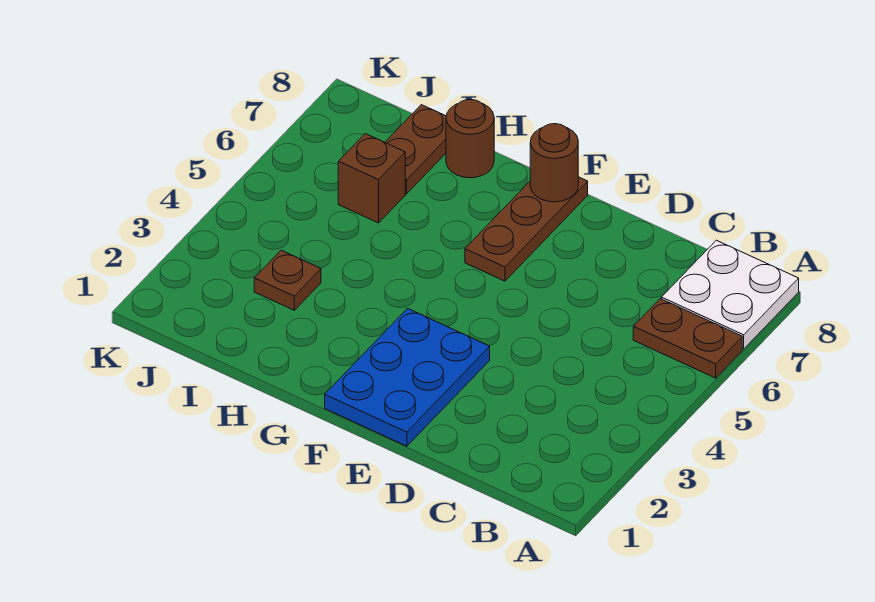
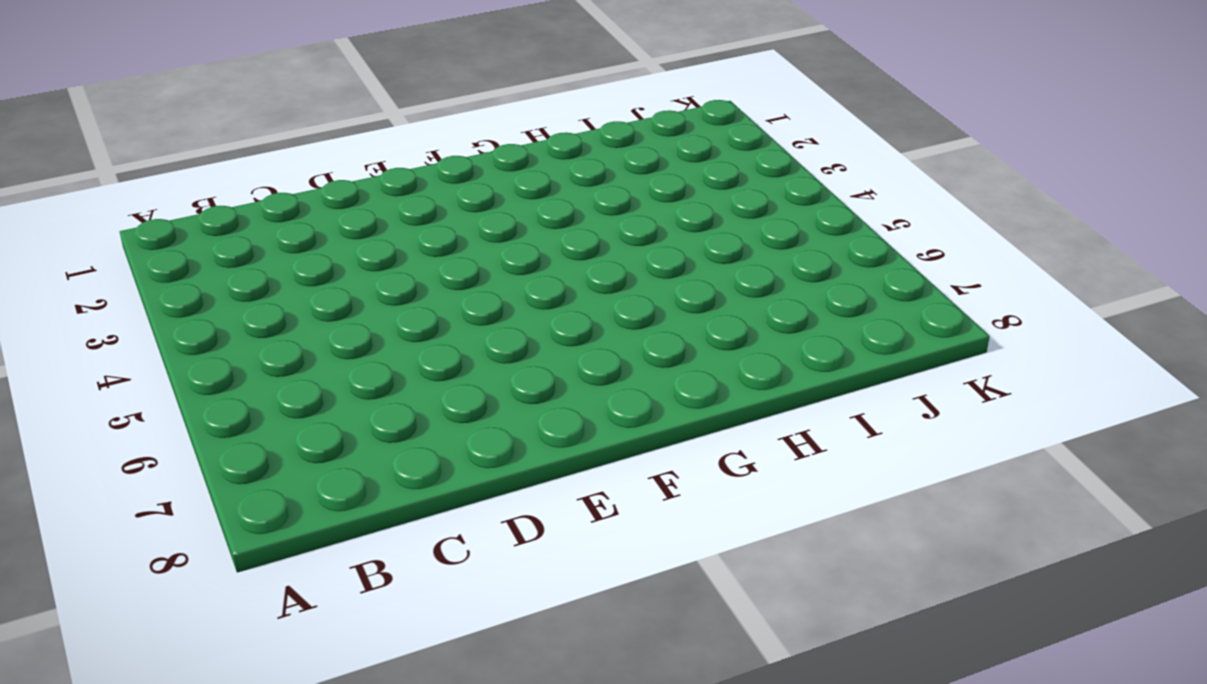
none -> brown 1x2 plate [633,299,742,378]
none -> white 2x2 plate [662,240,799,349]

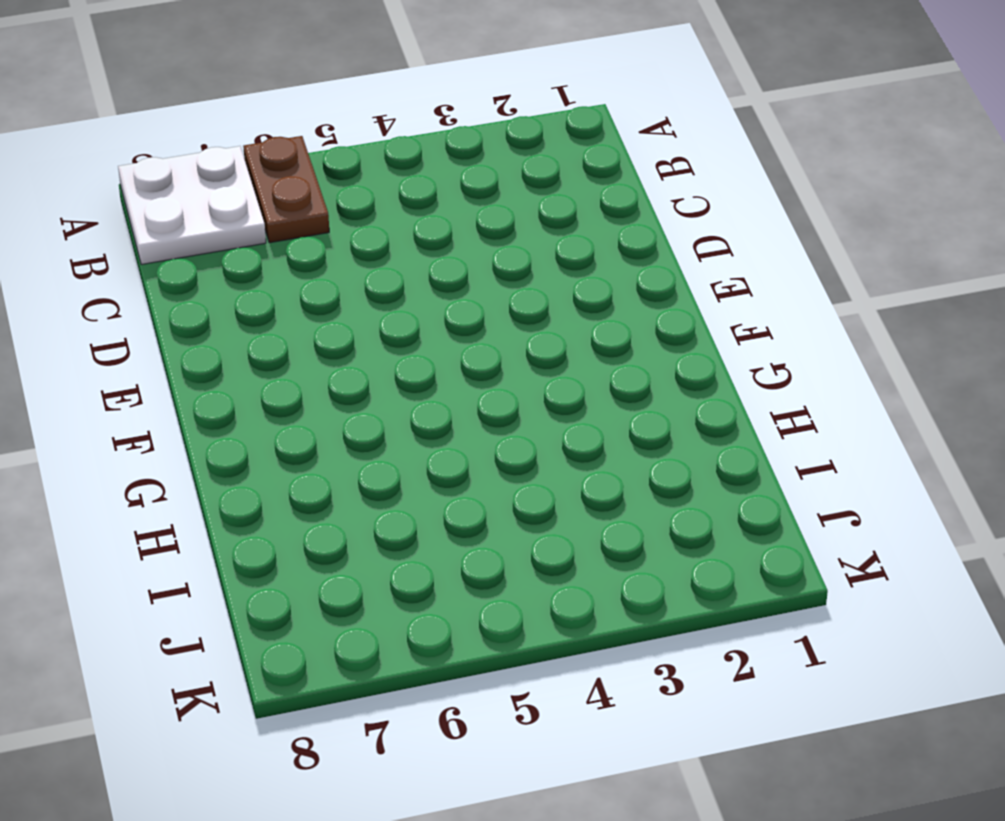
none -> blue 2x3 plate [325,309,490,446]
none -> brown 1x3 plate [465,177,588,281]

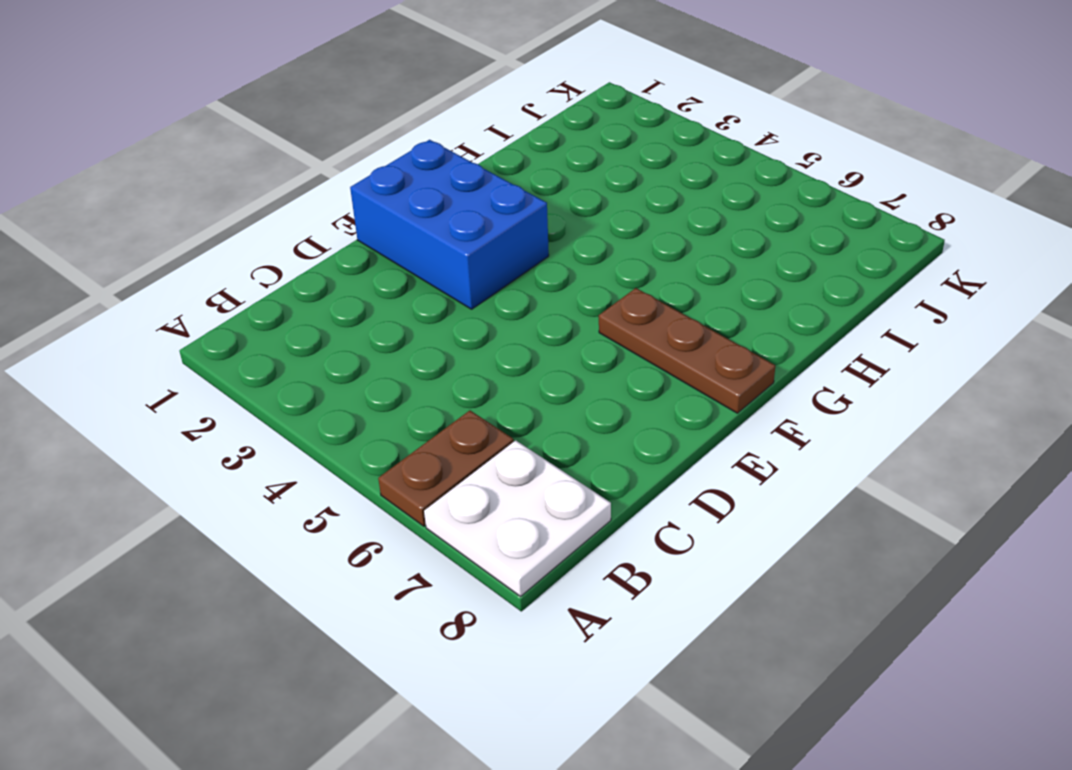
blue 2x3 brick [350,140,549,309] -> blue 2x3 plate [325,309,490,446]
none -> brown 1x1 round brick [446,100,494,178]
none -> brown 1x1 plate [254,250,321,310]

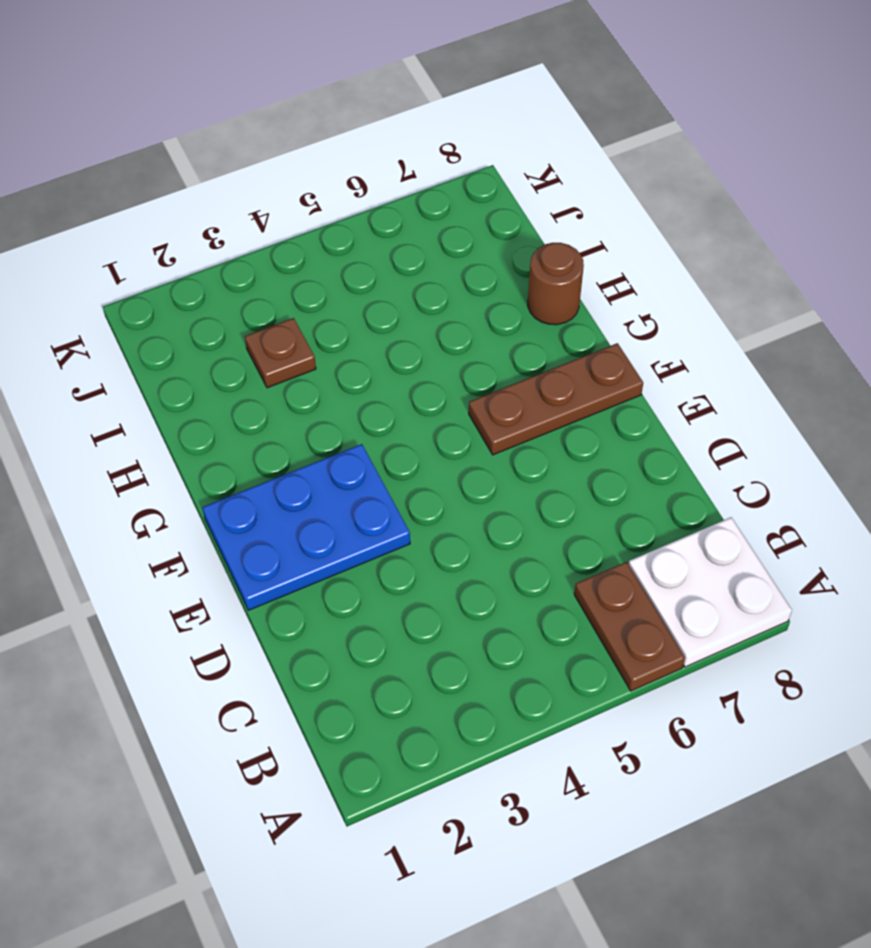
none -> brown 1x1 brick [338,134,405,223]
none -> brown 1x2 plate [385,105,446,194]

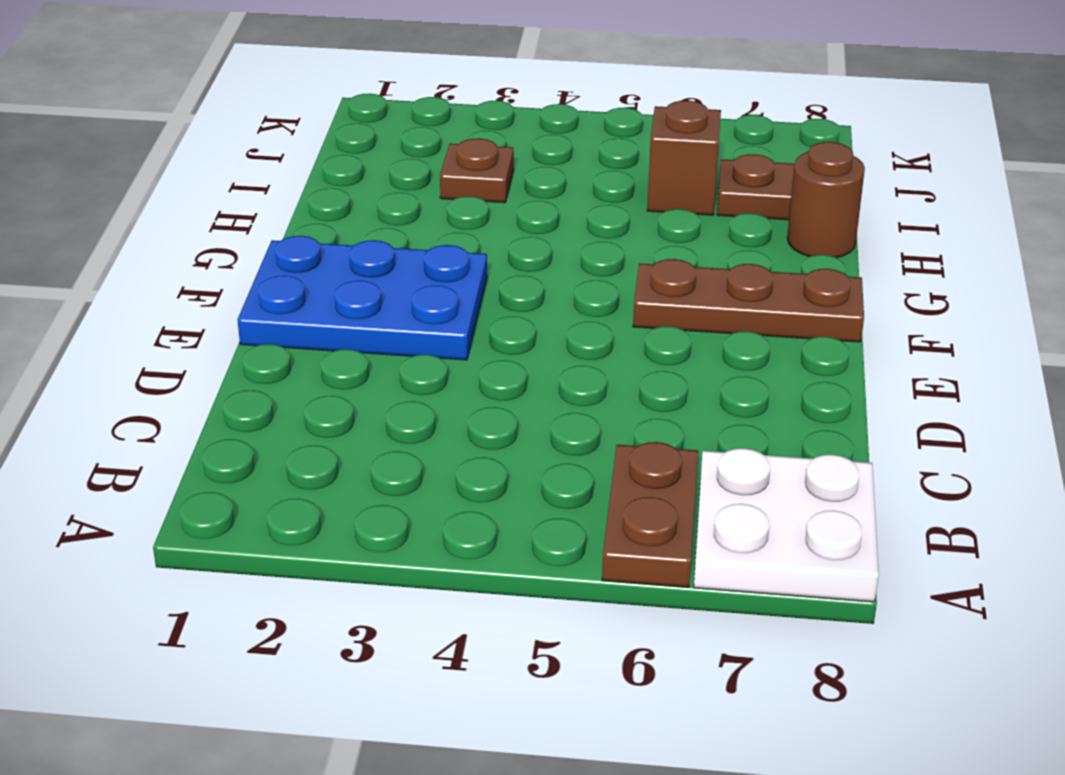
none -> brown 1x1 round brick [530,124,578,202]

